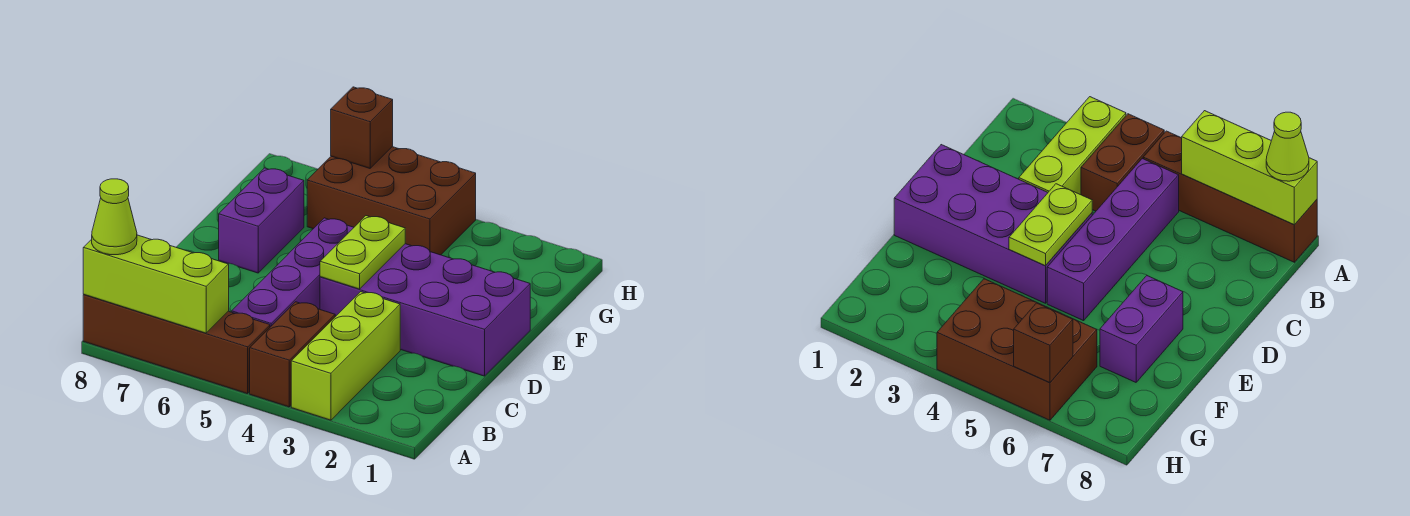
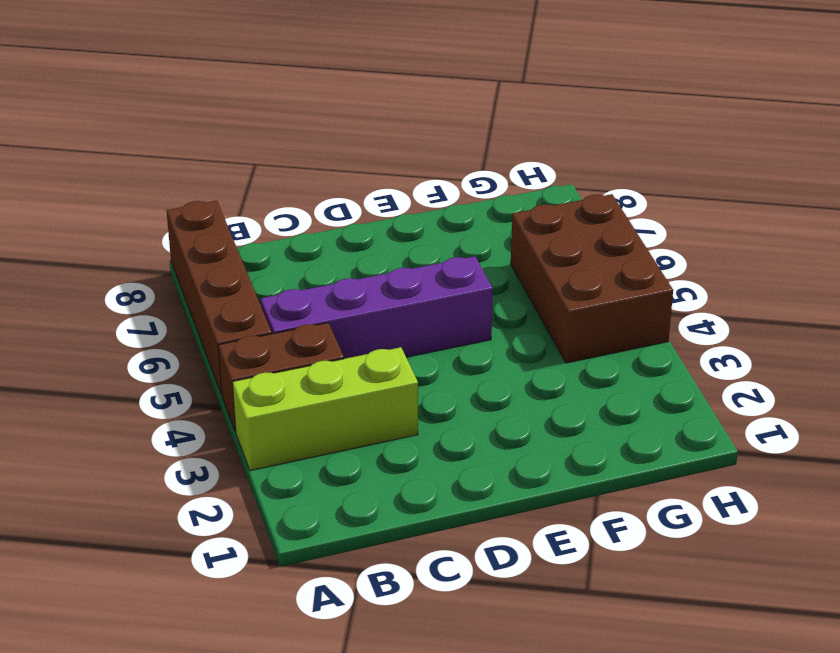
none -> purple 2x4 brick [320,244,530,376]
none -> purple 1x2 brick [219,168,304,273]

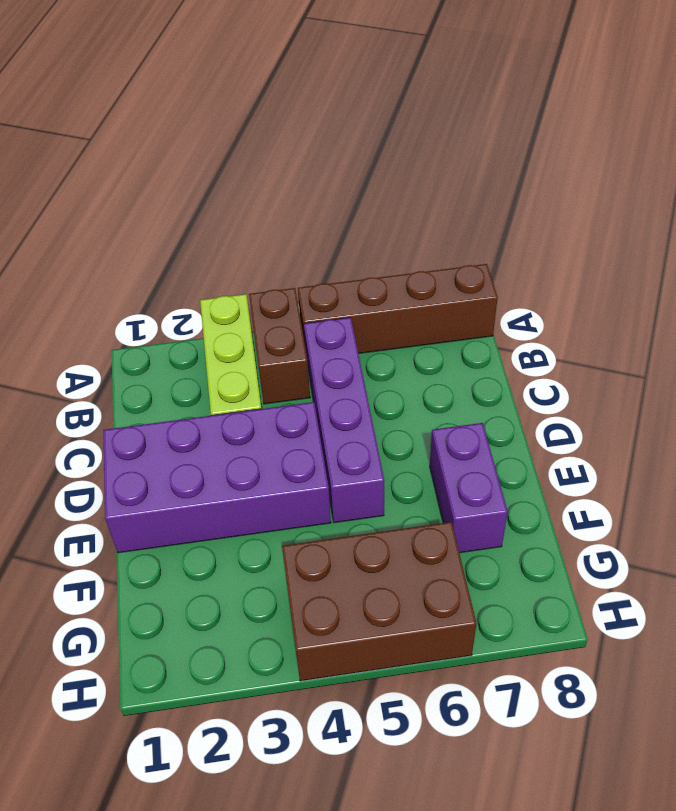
none -> lime 1x3 brick [83,235,229,333]
none -> lime 1x2 plate [320,216,405,289]

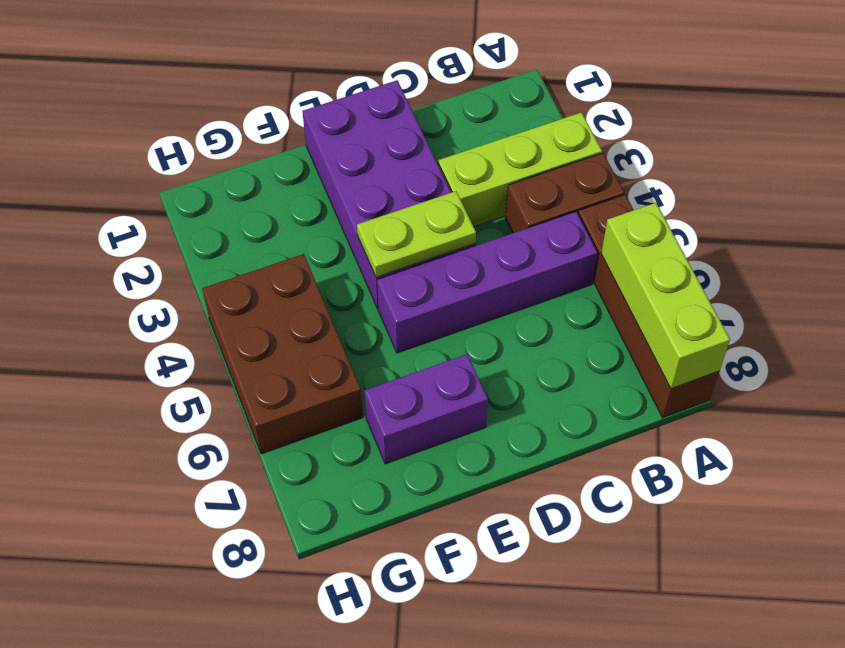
none -> brown 1x1 brick [331,87,393,168]
none -> lime 1x1 cone [92,179,137,255]

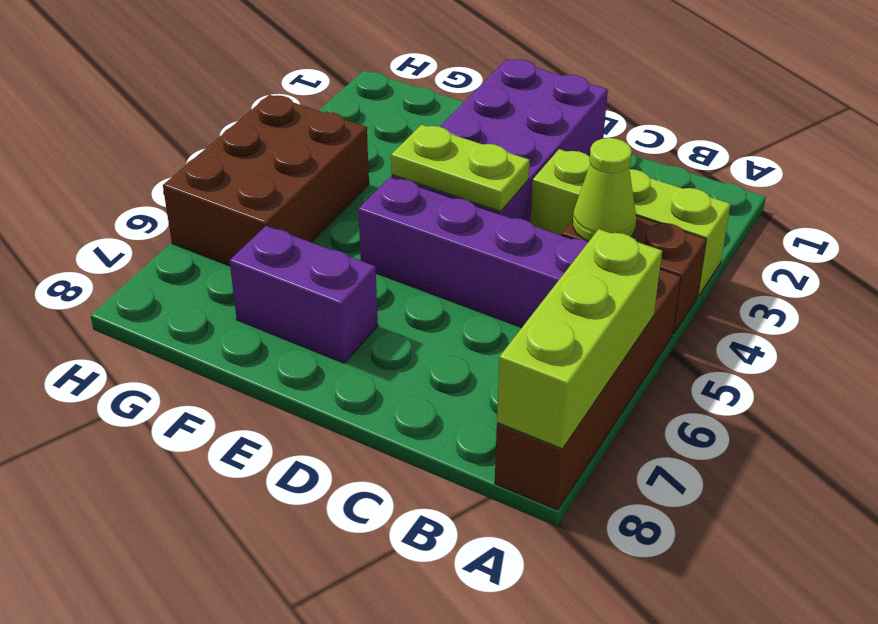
lime 1x1 cone [573,138,636,242] -> lime 1x1 cone moved to [92,179,137,255]
none -> brown 1x1 brick [331,87,393,168]

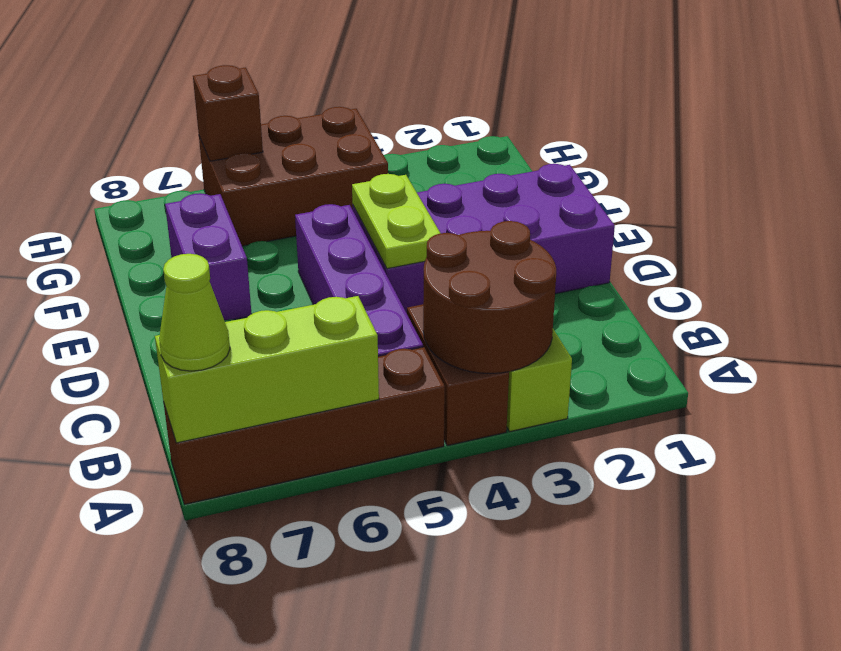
brown 2x2 round brick [423,221,556,374] -> none

